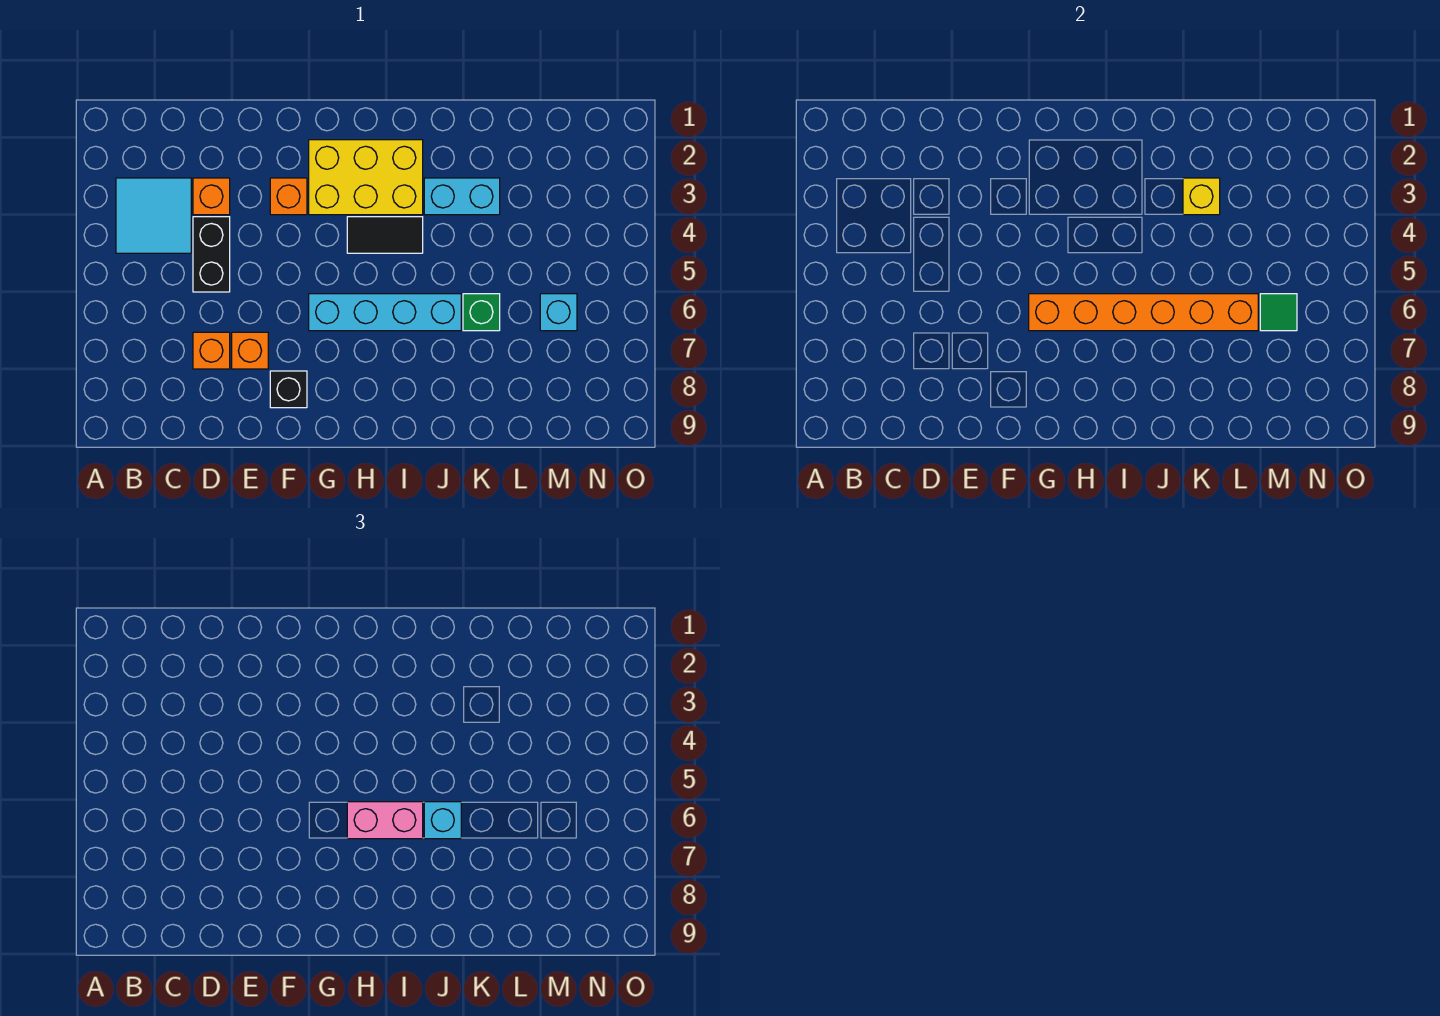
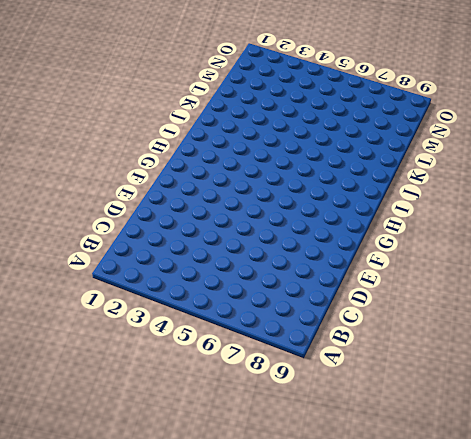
none -> cyan 2x2 tile [116,178,191,253]
none -> orange 1x1 brick [193,178,230,215]
none -> black 1x2 brick [193,217,230,292]

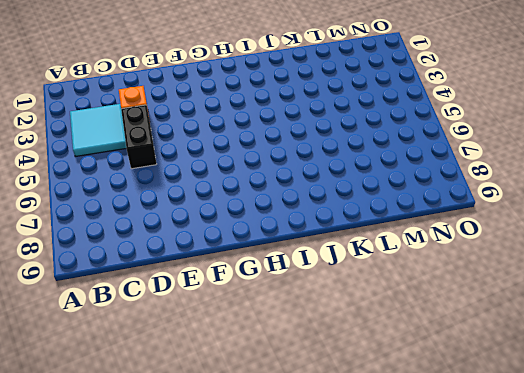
none -> orange 1x1 brick [193,332,230,369]
none -> orange 1x1 brick [232,332,268,369]
none -> orange 1x1 brick [270,178,307,215]

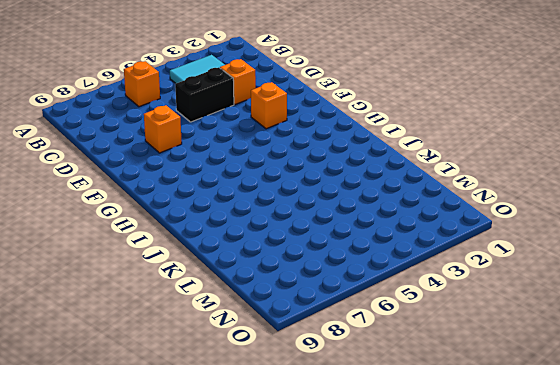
orange 1x1 brick [124,61,160,107] -> orange 1x1 brick moved to [193,332,230,369]
none -> black 1x1 brick [270,371,307,408]
none -> yellow 2x3 brick [309,140,423,215]
none -> cyan 1x4 brick [309,294,461,331]

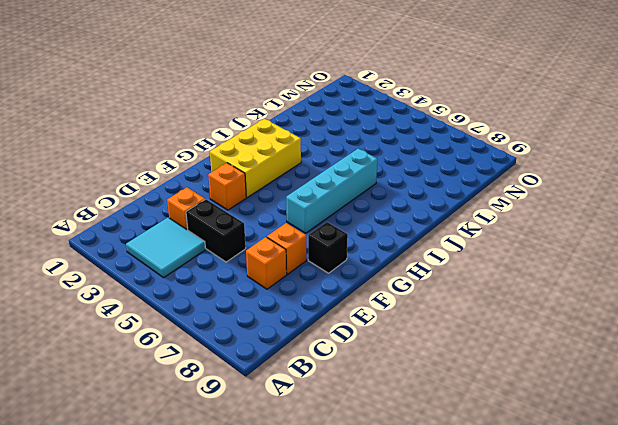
none -> black 1x2 tile [347,217,423,253]
none -> cyan 1x2 brick [424,178,500,215]
none -> green 1x1 brick [463,294,500,331]

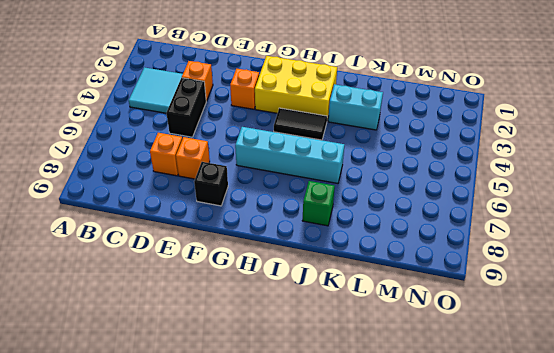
green 1x1 brick [302,181,335,226] -> green 1x1 brick moved to [463,294,500,331]
none -> cyan 1x1 brick [540,294,577,331]
none -> orange 1x6 brick [1029,294,1258,331]
none -> yellow 1x1 brick [1183,178,1220,215]

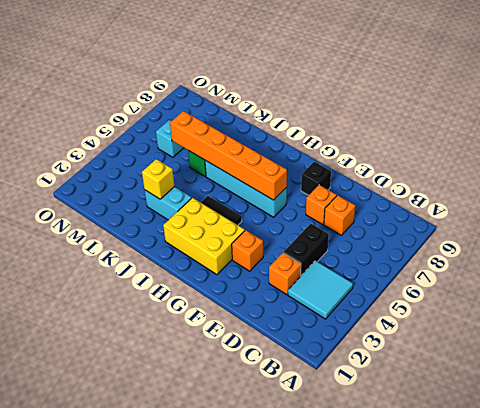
none -> green 1x1 tile [1260,294,1297,331]
none -> pink 1x2 brick [347,802,423,839]
none -> cyan 1x1 brick [424,802,461,839]

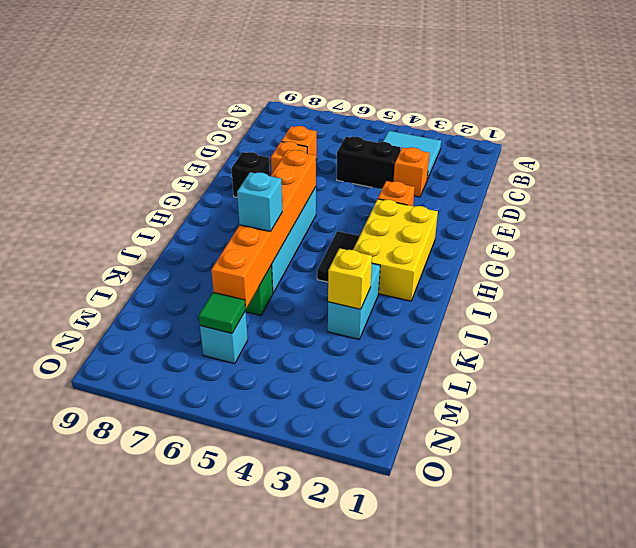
none -> pink 1x2 brick [347,802,423,839]

